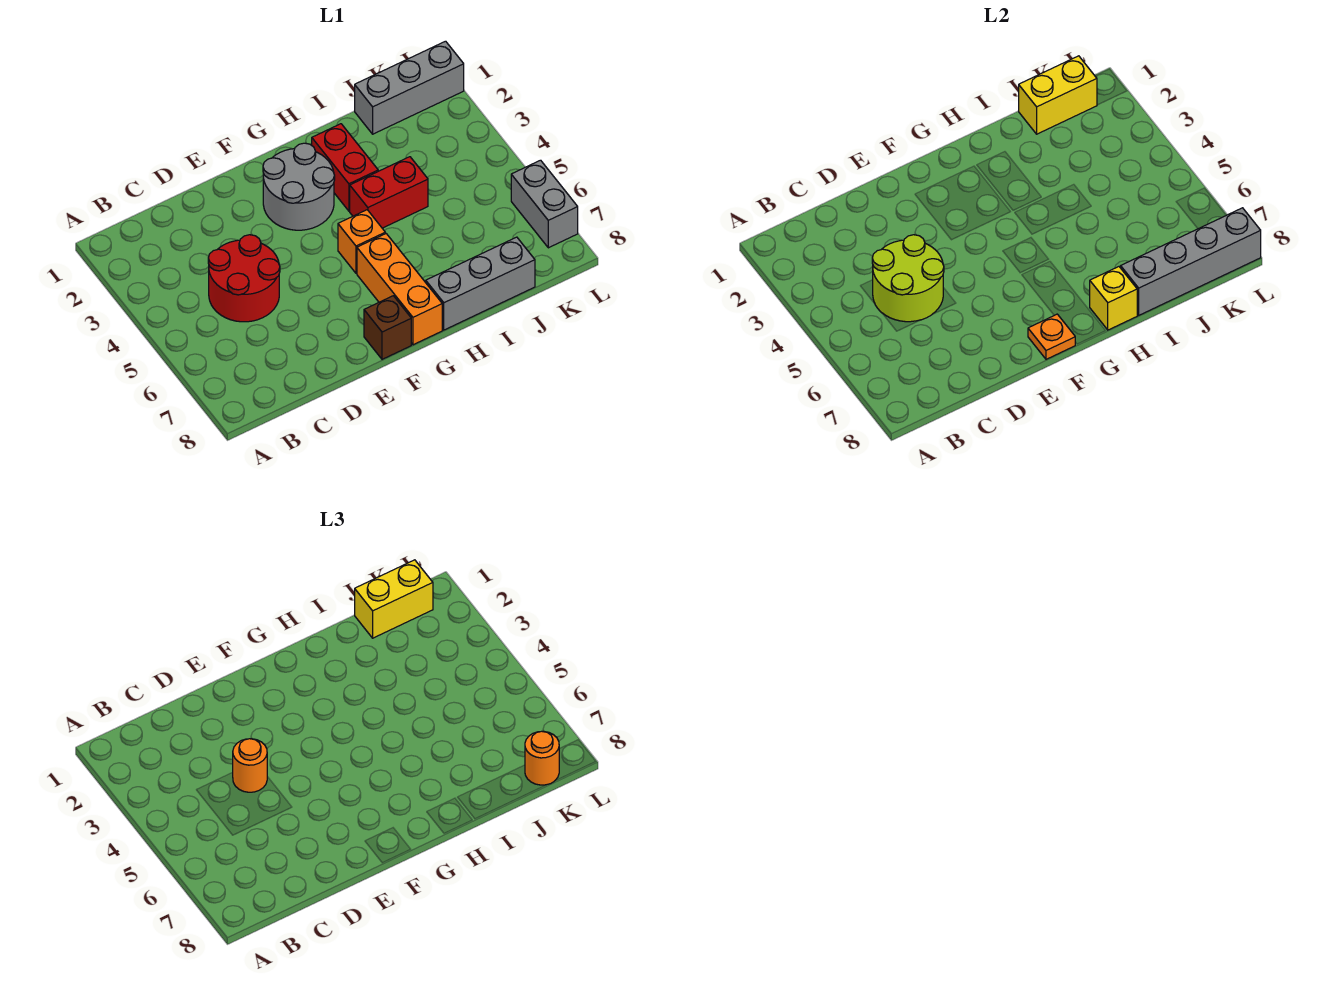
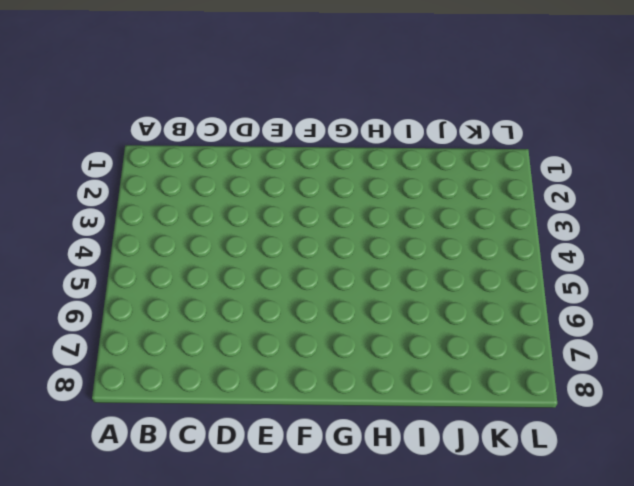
none -> red 2x2 round brick [208,235,280,322]
none -> grey 2x2 round brick [263,143,335,230]
none -> brown 1x1 brick [364,296,411,359]

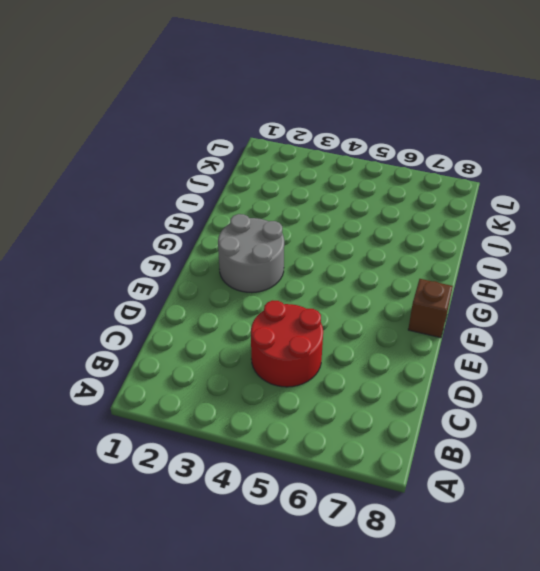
none -> orange 1x1 brick [338,210,385,273]
none -> orange 1x3 brick [357,234,442,345]
none -> red 1x2 brick [312,124,378,211]

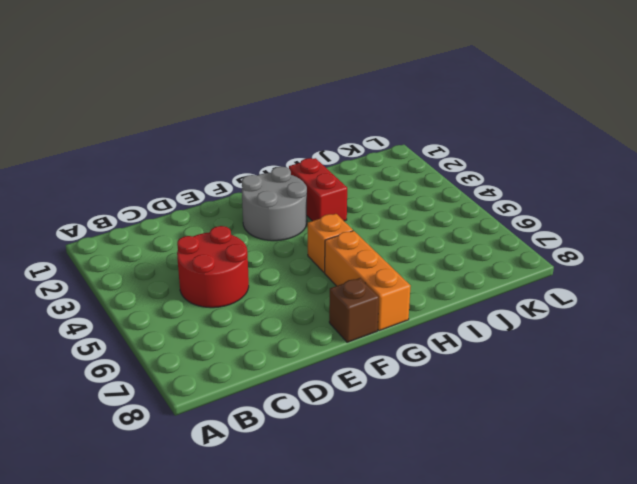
none -> red 1x2 brick [350,157,428,228]
none -> grey 1x3 brick [426,237,535,330]
none -> grey 1x3 brick [355,41,464,134]

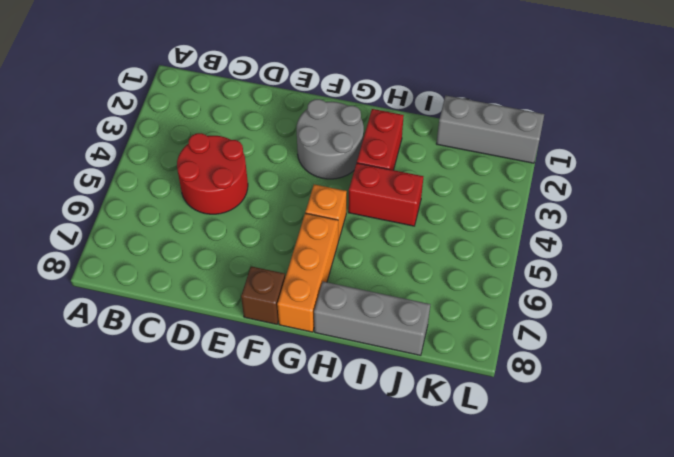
none -> grey 1x2 brick [511,160,578,248]
none -> lime 2x2 round brick [872,235,944,322]
none -> orange 1x1 plate [1028,314,1075,359]

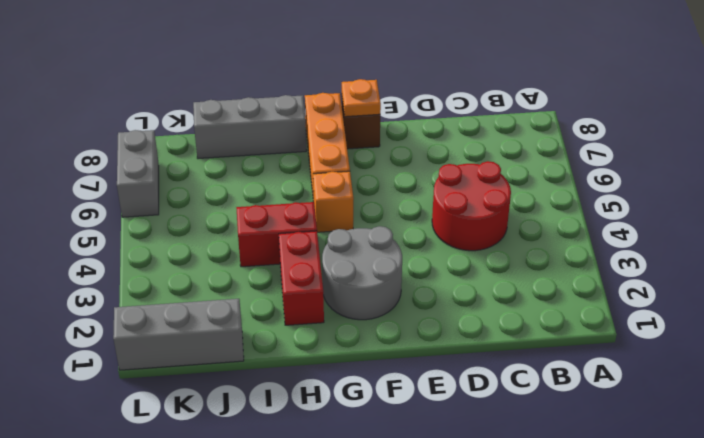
none -> lime 2x2 round brick [872,235,944,322]
none -> yellow 1x1 brick [1090,267,1138,330]
none -> grey 1x4 brick [1121,208,1261,315]

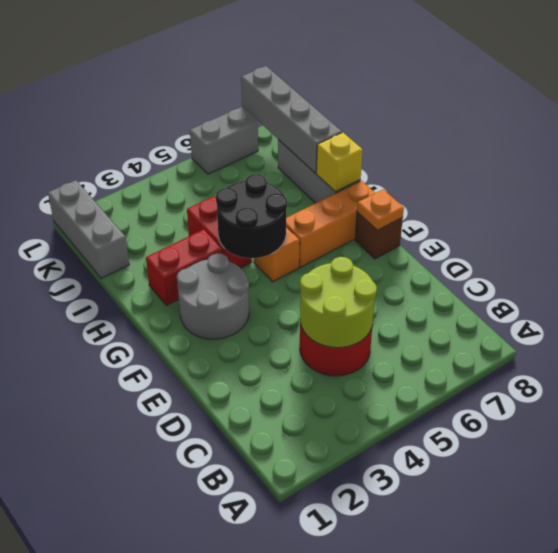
black 2x2 round brick [216,174,287,258] -> none
none -> yellow 1x2 brick [1019,56,1097,134]
none -> orange 1x1 round brick [233,739,267,792]
none -> yellow 1x2 brick [355,560,433,638]

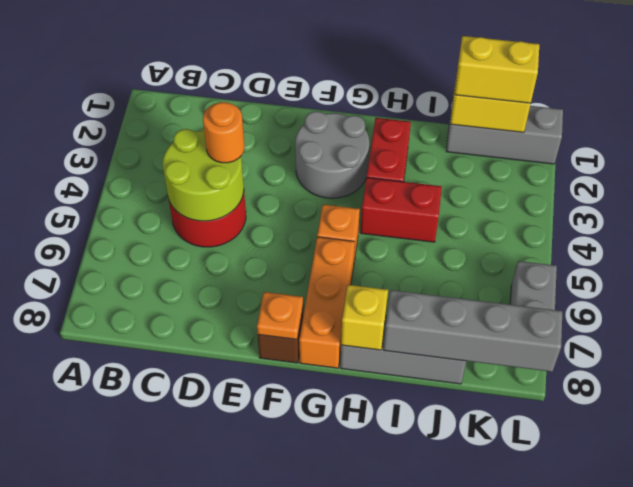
none -> orange 1x1 round brick [525,731,559,785]

